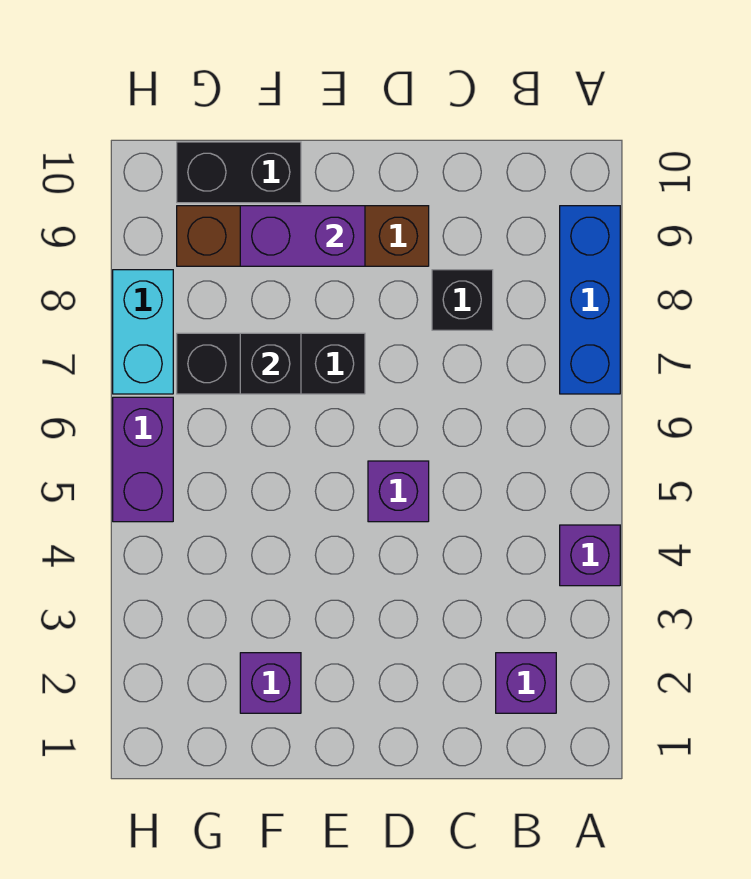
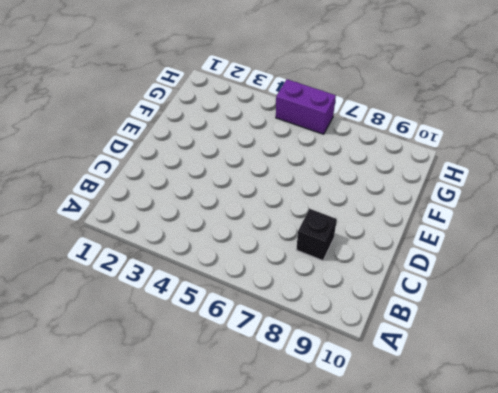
none -> purple 1x1 brick [560,525,620,586]
none -> blue 1x3 brick [560,206,620,394]
none -> purple 1x1 brick [496,653,556,713]

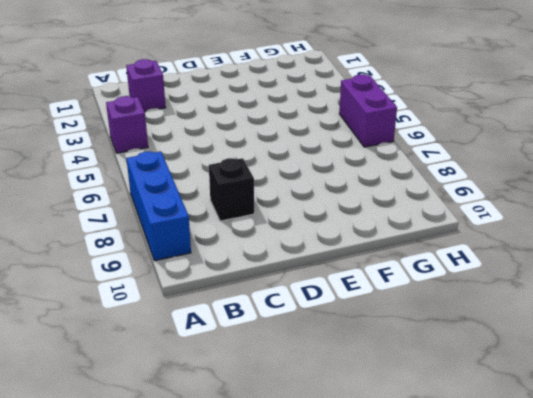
none -> purple 1x1 brick [368,461,429,522]
none -> brown 1x4 brick [177,206,429,266]
none -> black 1x3 brick [177,333,365,394]

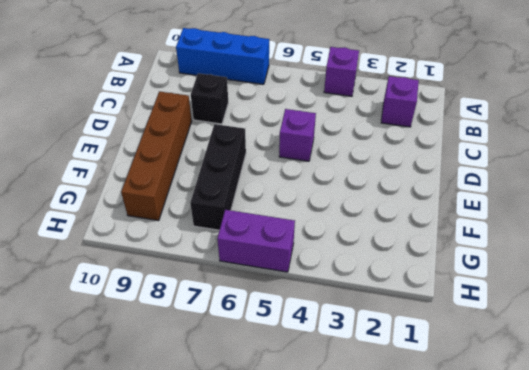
none -> purple 1x1 brick [240,653,301,713]
none -> black 1x2 brick [177,142,301,203]
none -> cyan 1x2 brick [113,270,173,394]

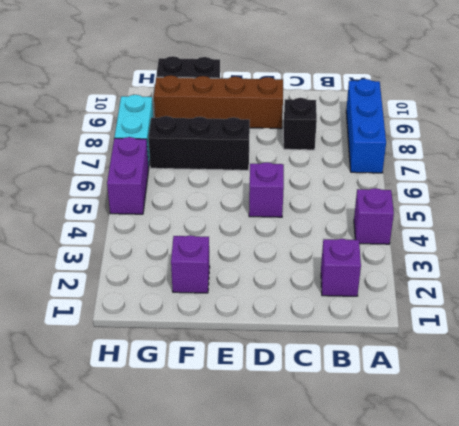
none -> purple 1x2 brick [240,206,365,266]
none -> black 1x1 brick [240,333,301,394]

